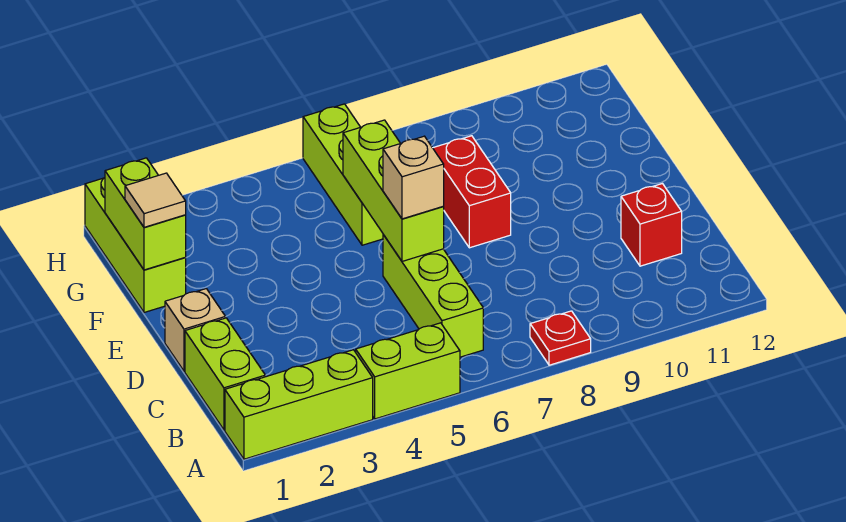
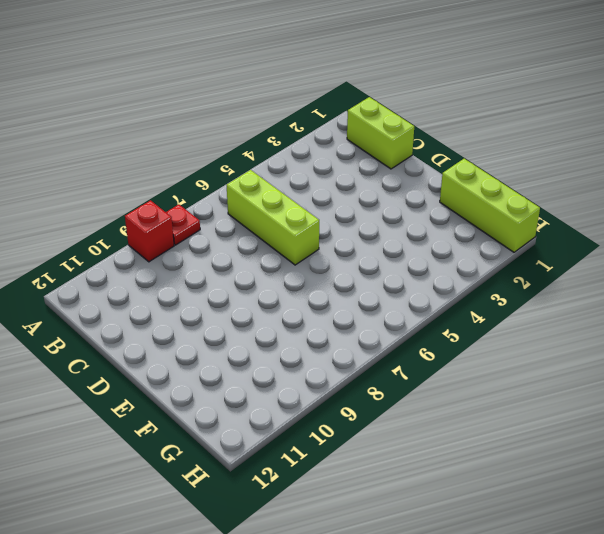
red 1x1 brick [125,200,174,262] -> red 1x1 brick moved to [621,184,682,266]
none -> lime 1x3 brick [225,350,373,459]
none -> lime 1x2 brick [356,323,460,419]
none -> tan 1x1 brick [165,289,225,371]

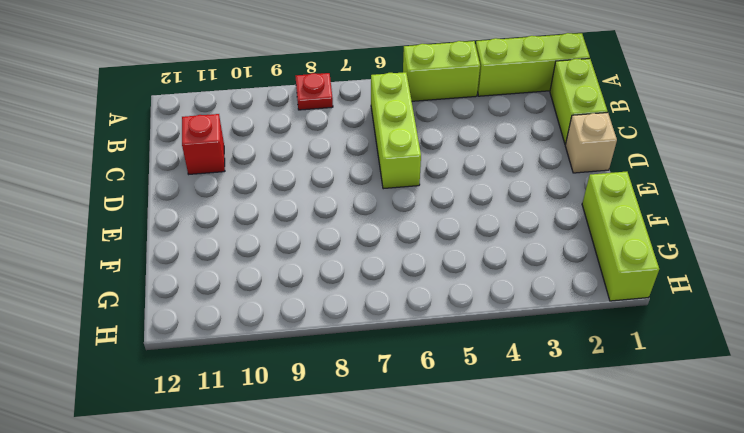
none -> red 1x2 brick [433,136,511,248]
none -> lime 1x3 brick [303,104,383,245]
none -> lime 1x3 brick [343,120,444,261]

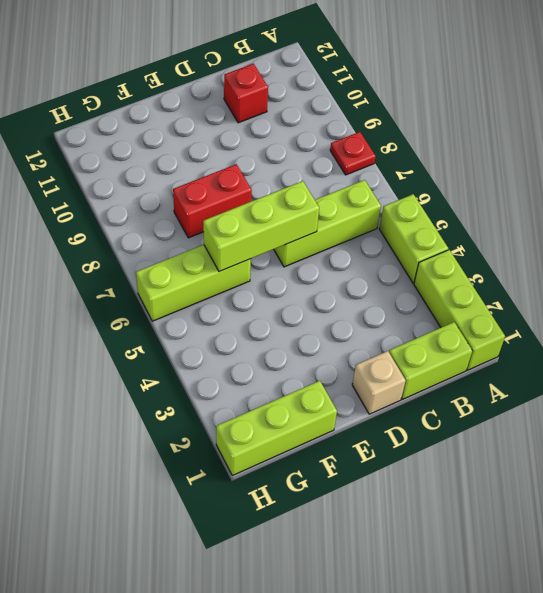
none -> lime 1x2 brick [105,158,186,270]
none -> tan 1x1 brick [383,136,444,219]
none -> tan 1x1 tile [125,173,186,227]

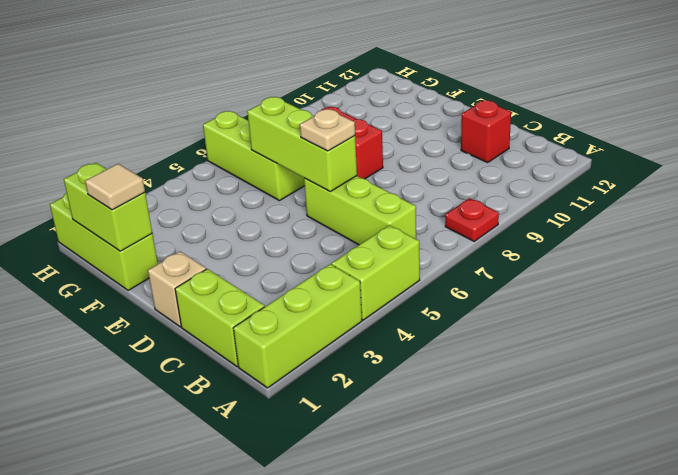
tan 1x1 plate [300,109,355,151] -> tan 1x1 brick [383,136,444,219]

